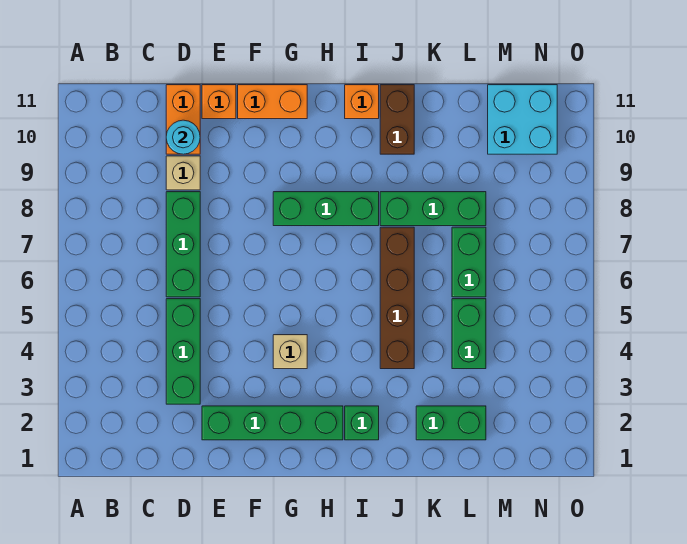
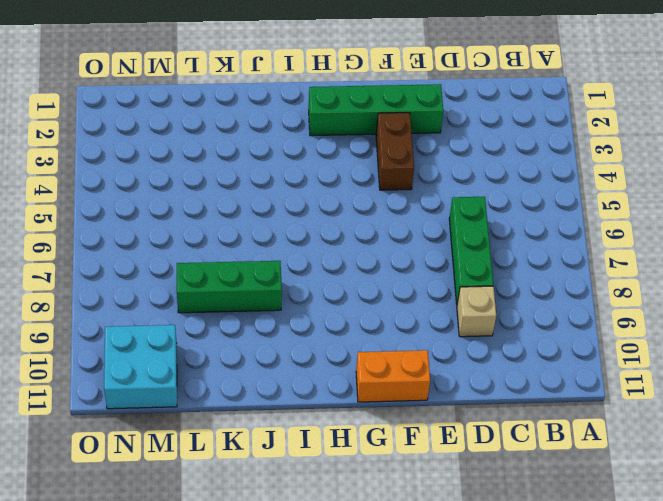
brown 1x2 brick [376,113,414,190] -> brown 1x2 brick moved to [380,85,414,154]
none -> green 1x3 brick [166,299,200,404]
none -> orange 1x2 brick [166,85,200,154]
none -> orange 1x1 brick [202,85,236,119]

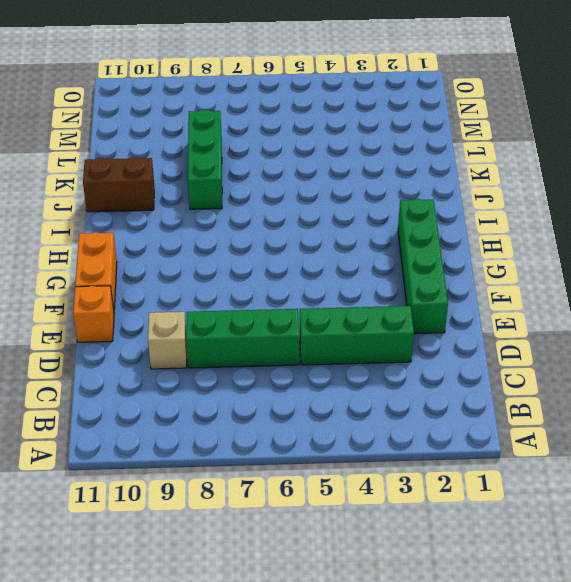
none -> orange 1x2 brick [166,85,200,154]
none -> tan 1x1 brick [273,335,307,369]
none -> green 1x3 brick [273,192,379,226]

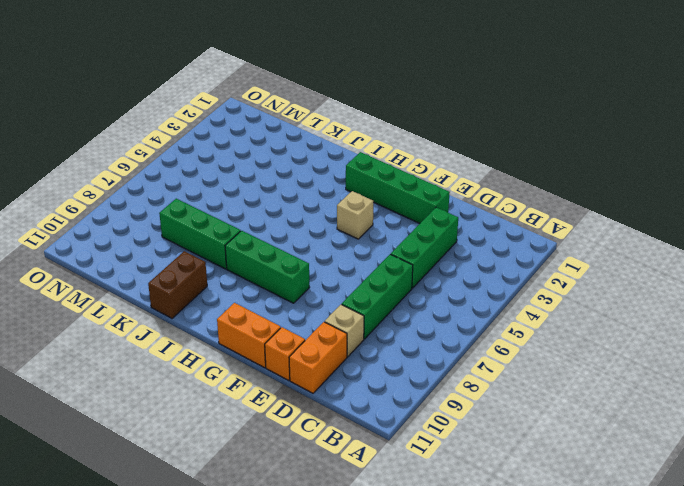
none -> green 1x1 brick [345,406,379,440]
none -> orange 1x1 brick [345,85,379,119]
none -> brown 1x4 brick [380,227,414,369]

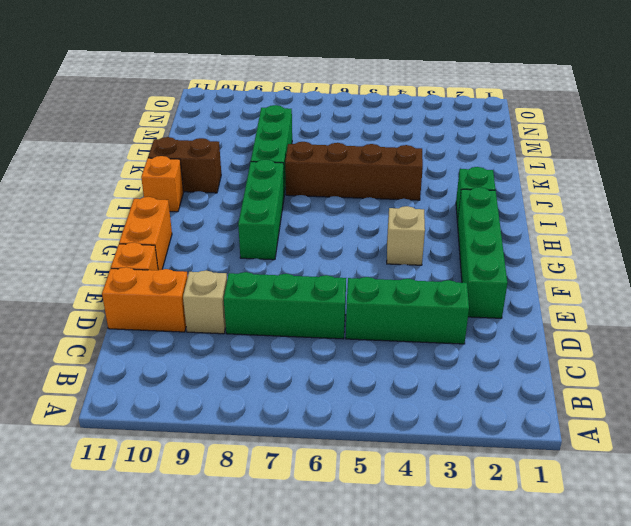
none -> green 1x2 brick [416,406,486,440]
none -> green 1x2 brick [452,299,486,369]
none -> green 1x2 brick [452,227,486,297]

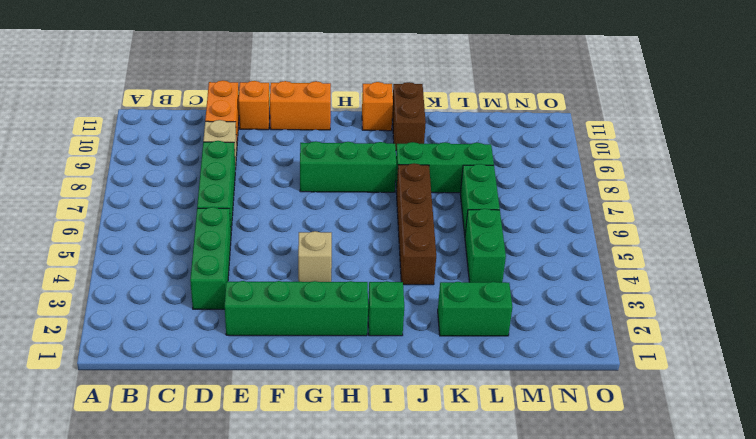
none -> cyan 2x2 brick [488,85,557,154]
none -> cyan 1x1 round brick [166,120,200,154]

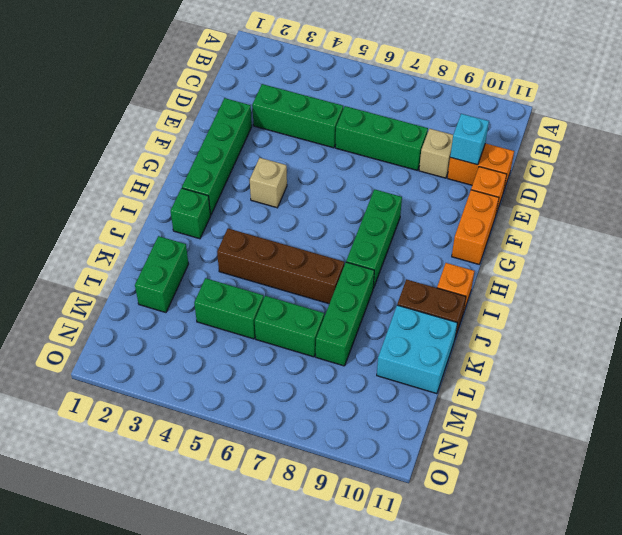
cyan 1x1 brick [450,114,489,165] -> cyan 1x1 round brick [166,120,200,154]
cyan 2x2 brick [377,305,457,394] -> cyan 2x2 brick moved to [488,85,557,154]

